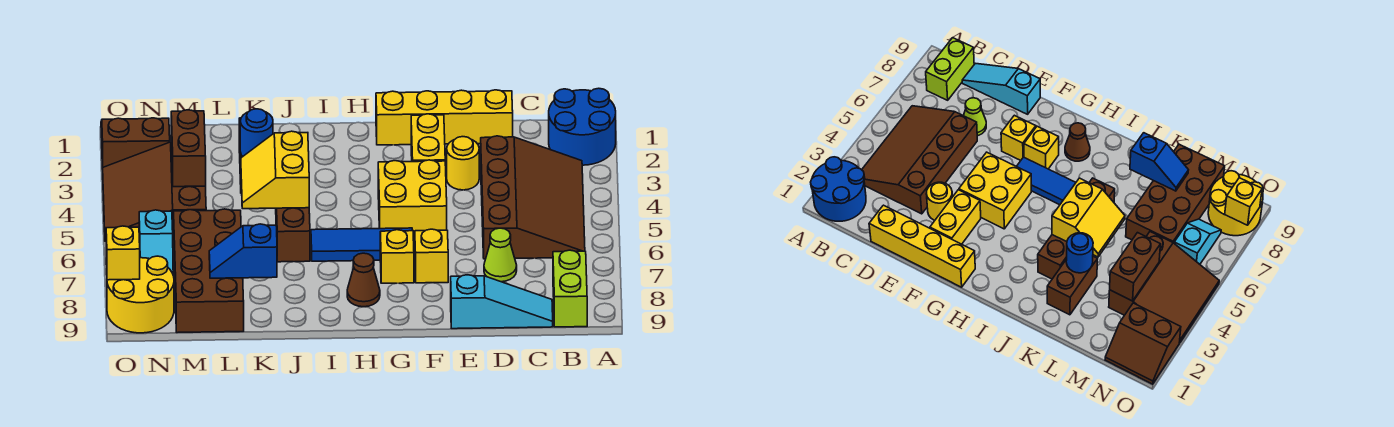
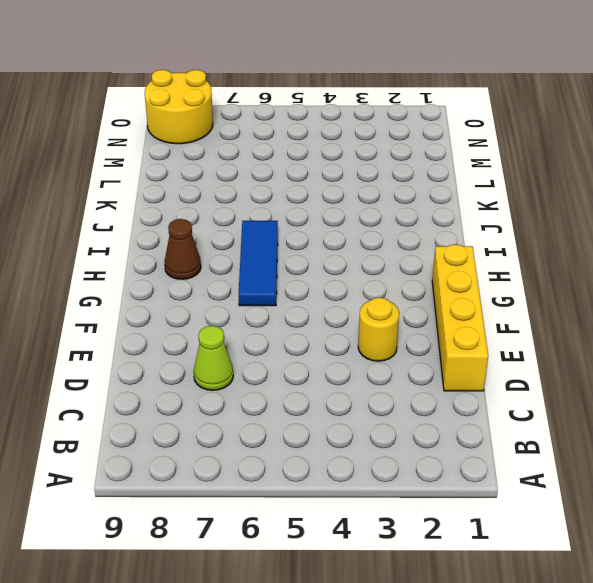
none -> blue 2x2 round brick [549,88,616,165]
none -> brown 3x4 slope [481,136,585,259]
none -> lime 1x2 brick [553,250,587,327]

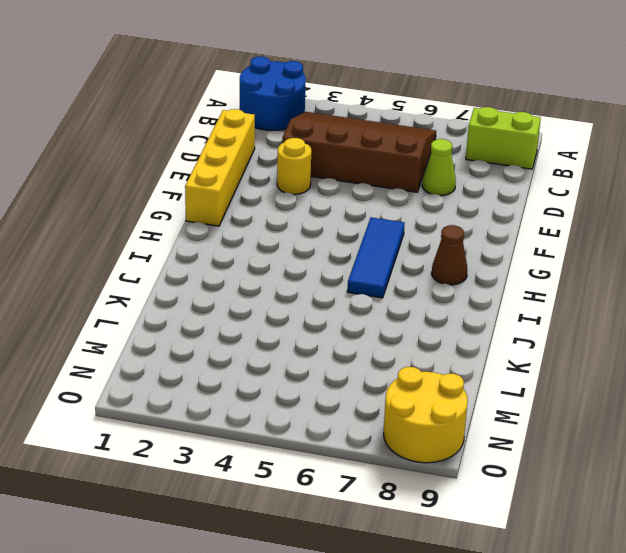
none -> cyan 1x3 slope [451,275,553,329]
none -> yellow 1x2 brick [411,114,445,162]
none -> yellow 2x2 brick [378,160,447,237]

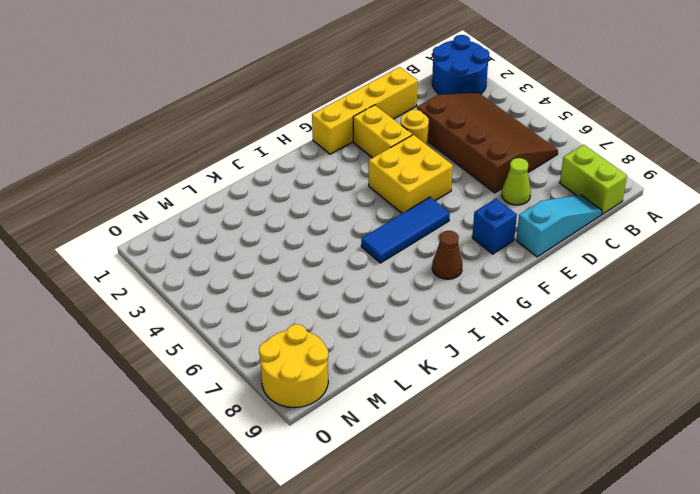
blue 1x1 brick [472,199,517,254] -> none
none -> yellow 1x1 brick [415,229,448,283]
none -> yellow 1x1 brick [380,230,414,283]
none -> brown 1x4 brick [276,208,310,262]

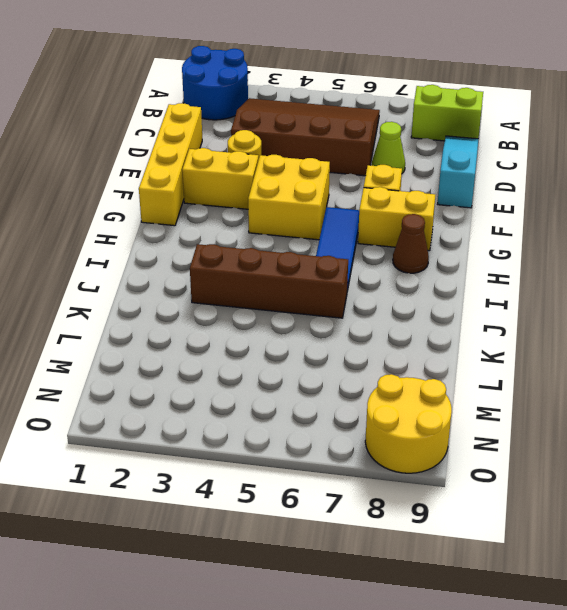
yellow 1x2 brick [358,187,435,251] -> yellow 1x1 brick [380,230,414,283]
none -> brown 1x2 brick [1047,256,1097,315]
none -> brown 2x4 brick [174,209,244,333]
none -> brown 3x3 slope [103,142,206,241]

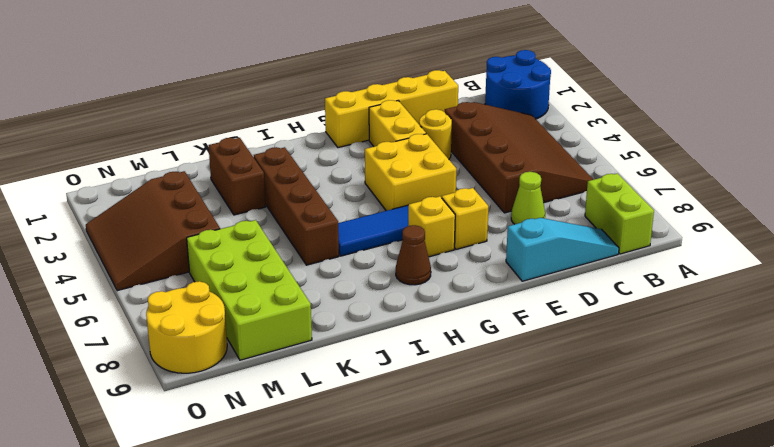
lime 2x4 brick [187,220,312,360] -> brown 2x4 brick [174,209,244,333]
none -> brown 2x2 slope [101,118,170,169]
none -> cyan 1x2 slope [139,210,173,274]
none -> yellow 2x2 slope [241,131,309,209]

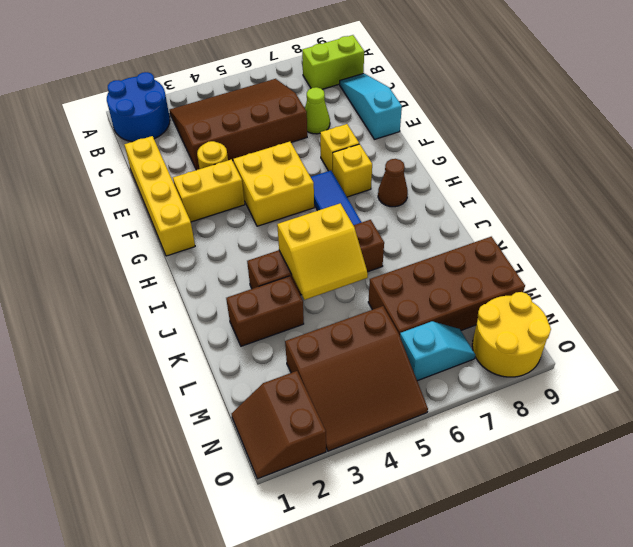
none -> blue 1x1 round brick [240,109,273,156]
none -> blue 1x2 slope [209,224,277,278]
none -> brown 1x2 brick [171,110,206,187]

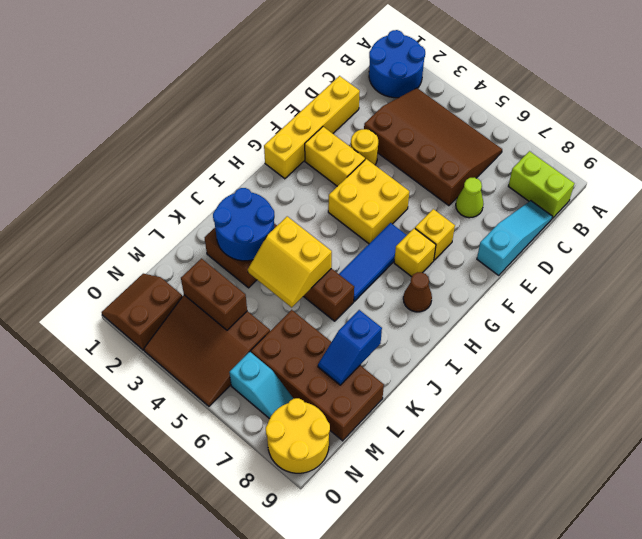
blue 2x2 round brick [213,188,274,261] -> blue 1x1 round brick [240,109,273,156]
none -> yellow 1x1 brick [106,226,140,280]

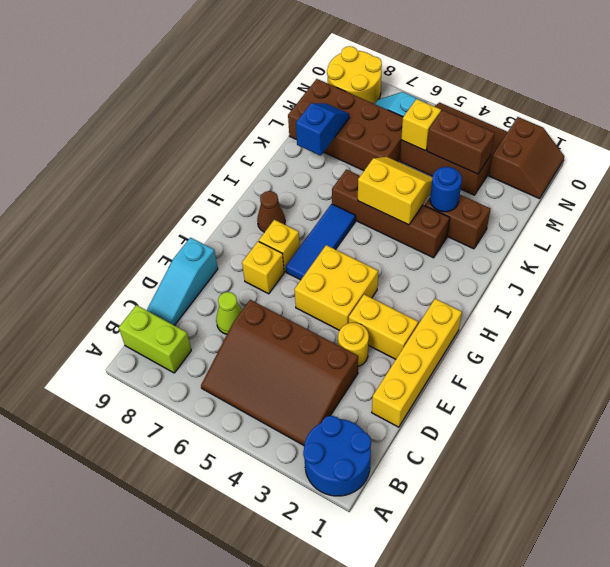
yellow 1x1 brick [401,99,441,151] -> yellow 1x1 brick moved to [106,226,140,280]

